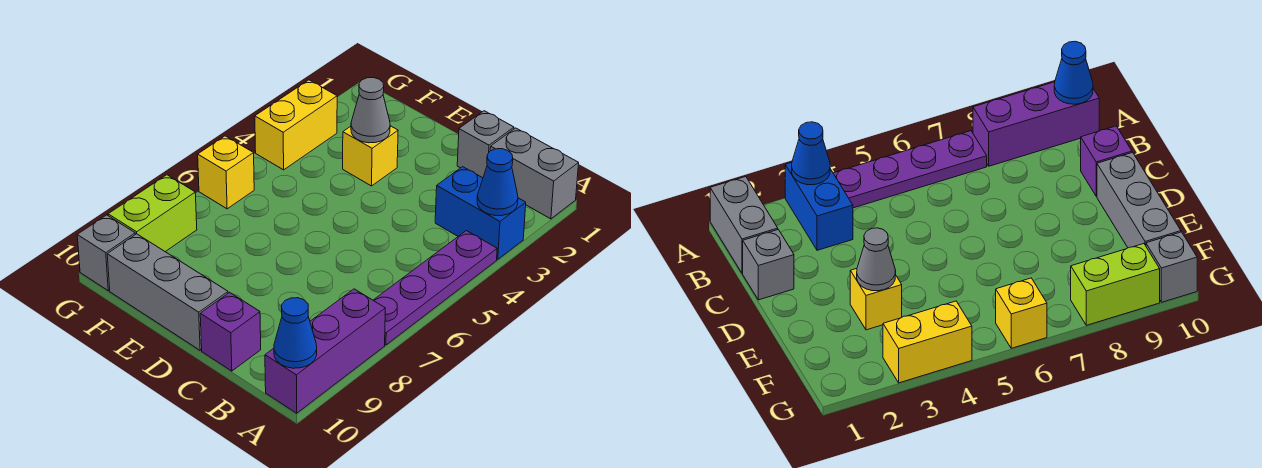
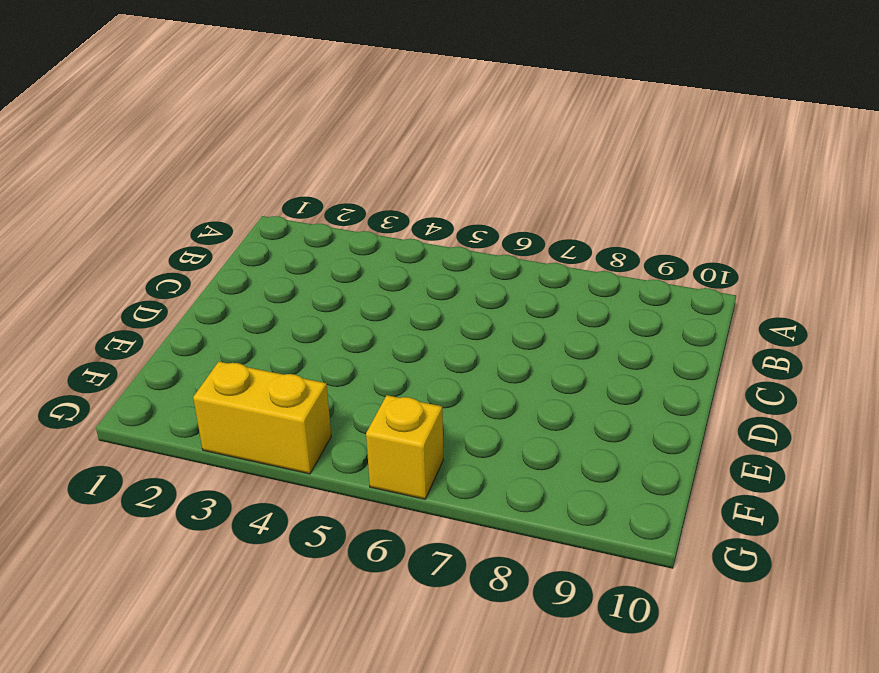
none -> grey 1x2 brick [490,128,579,219]
none -> blue 1x2 brick [435,167,526,259]
none -> purple 1x4 plate [373,231,497,345]

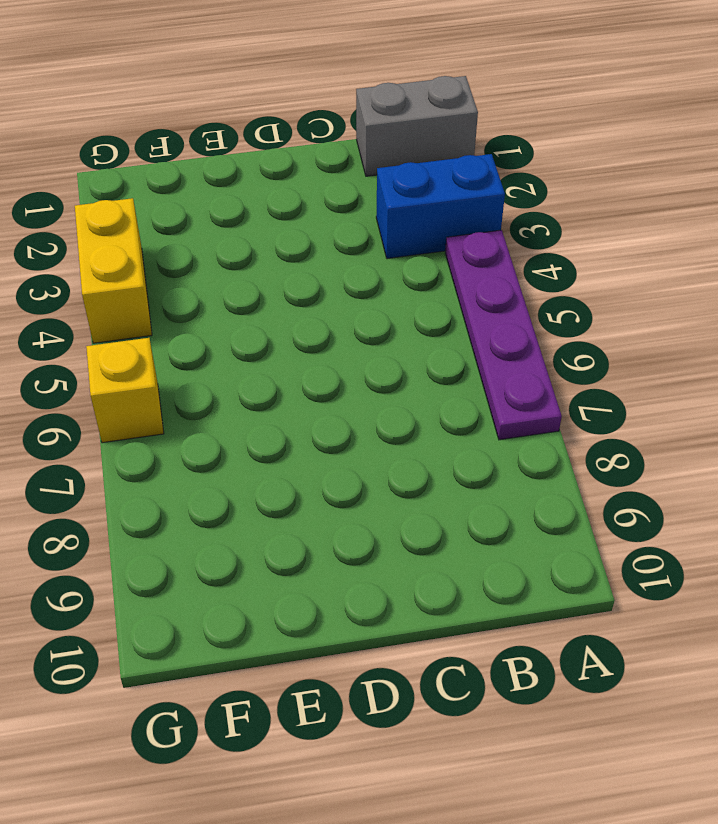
none -> purple 1x3 brick [265,289,385,413]
none -> grey 1x1 brick [457,111,514,178]
none -> purple 1x1 brick [200,292,261,371]

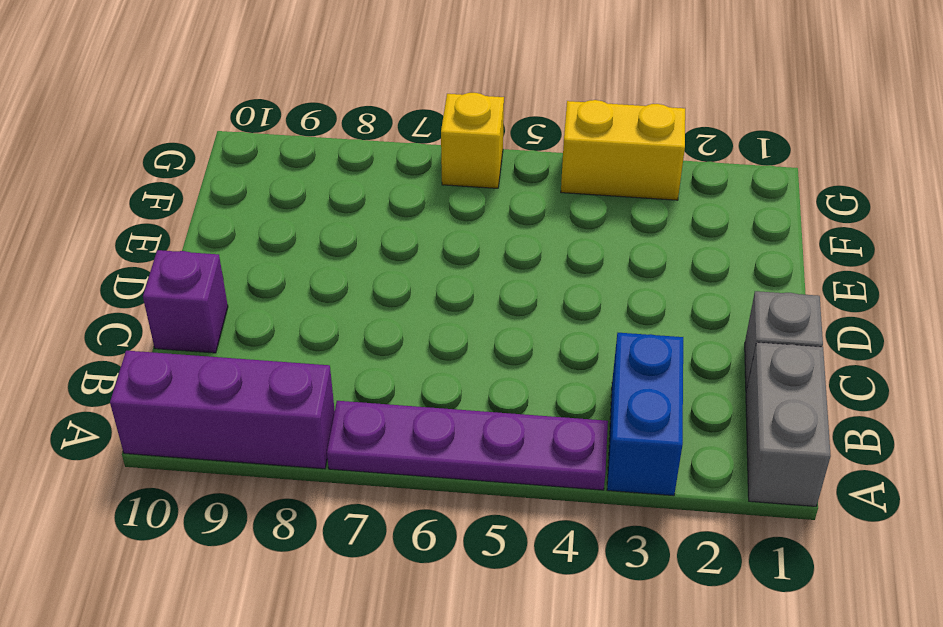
none -> grey 1x3 brick [107,234,228,350]
none -> yellow 1x1 brick [343,126,398,186]
none -> lime 1x2 brick [108,175,197,252]

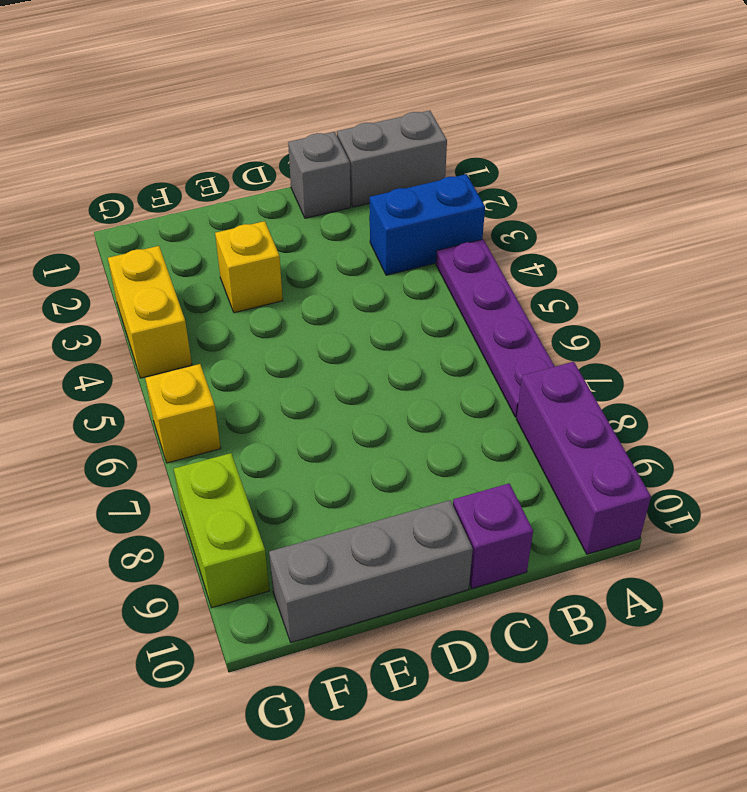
none -> grey 1x1 brick [77,215,135,291]
none -> blue 1x1 cone [477,149,518,216]
none -> blue 1x1 cone [274,298,317,368]

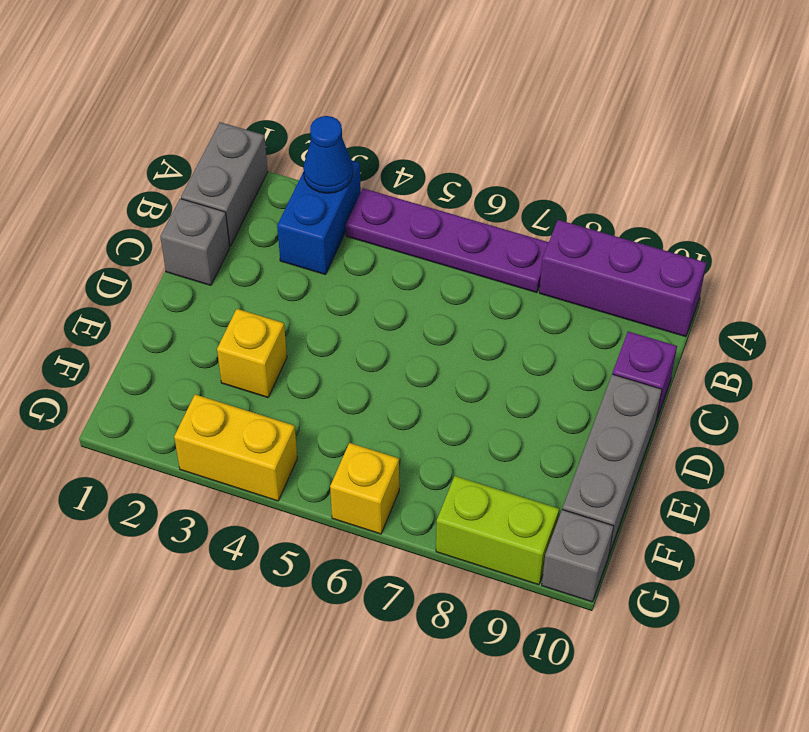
none -> blue 1x1 cone [274,298,317,368]
none -> grey 1x1 cone [351,78,390,143]

